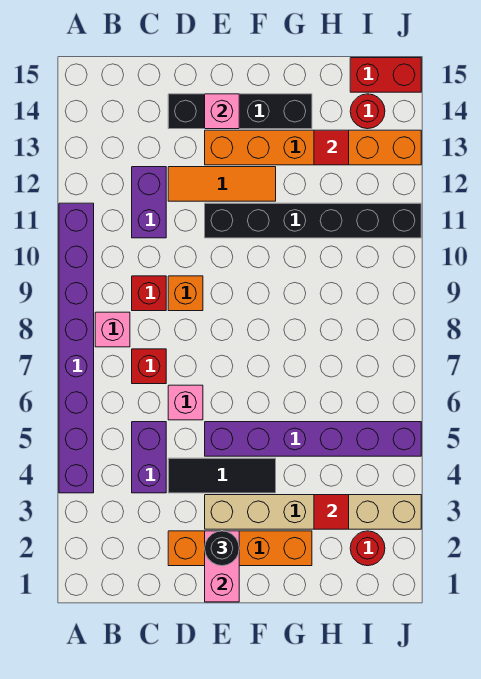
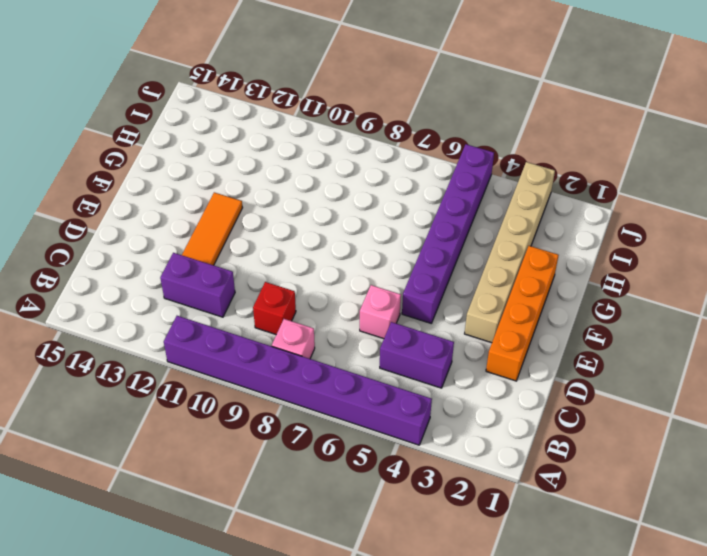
none -> red 1x1 brick [132,349,166,384]
none -> black 1x3 tile [168,458,276,493]
none -> orange 1x1 brick [168,276,203,311]

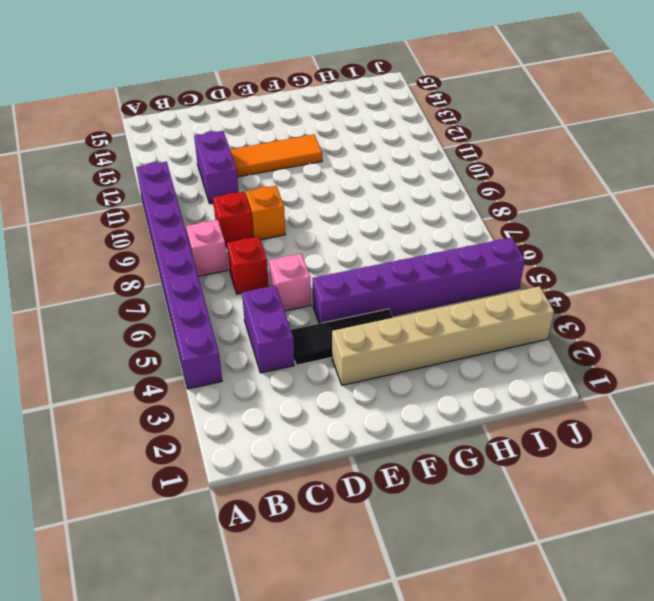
none -> orange 1x4 brick [168,531,312,566]
none -> black 1x4 brick [168,94,312,129]
none -> black 1x6 brick [205,203,421,238]

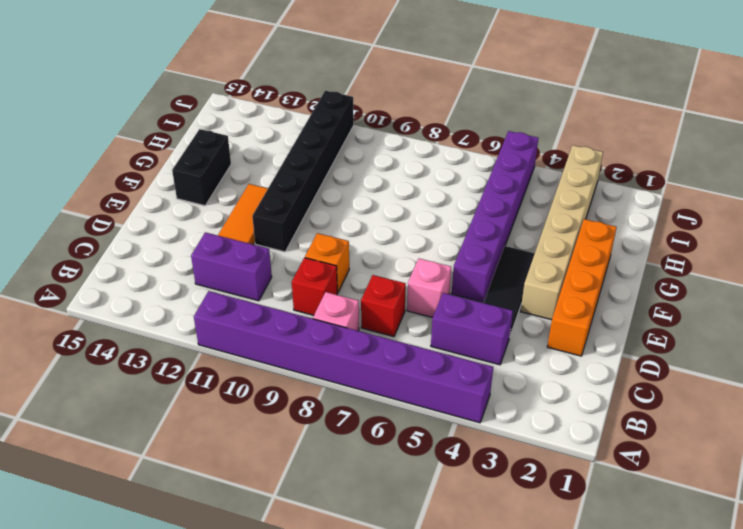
black 1x2 brick [172,129,231,206] -> black 1x4 brick [168,94,312,129]
none -> orange 1x6 brick [205,130,421,165]
none -> red 1x1 round brick [350,531,385,566]
none -> red 1x1 round brick [350,94,385,129]

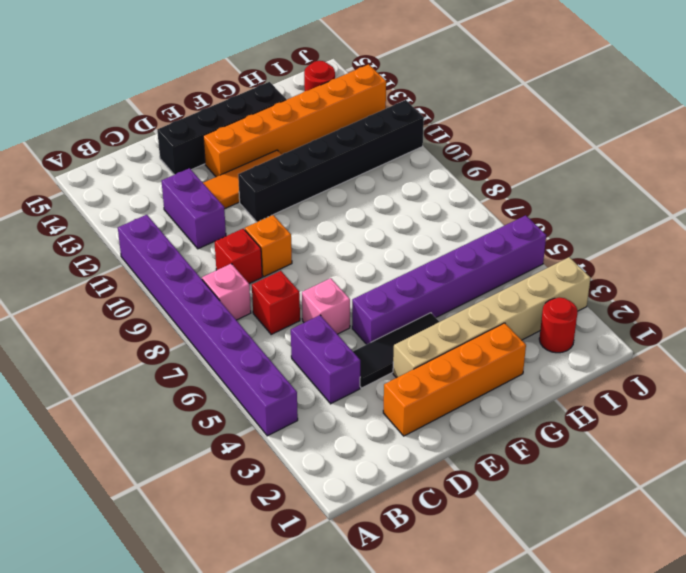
none -> red 1x2 brick [350,58,421,92]
none -> pink 1x2 brick [205,531,239,602]
none -> pink 1x1 brick [205,94,239,129]

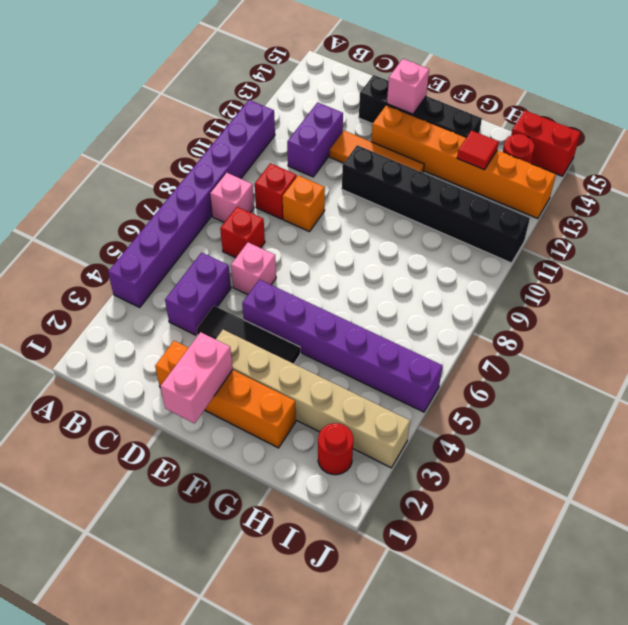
none -> red 1x1 tile [314,495,349,529]
none -> black 1x1 round brick [205,531,239,566]

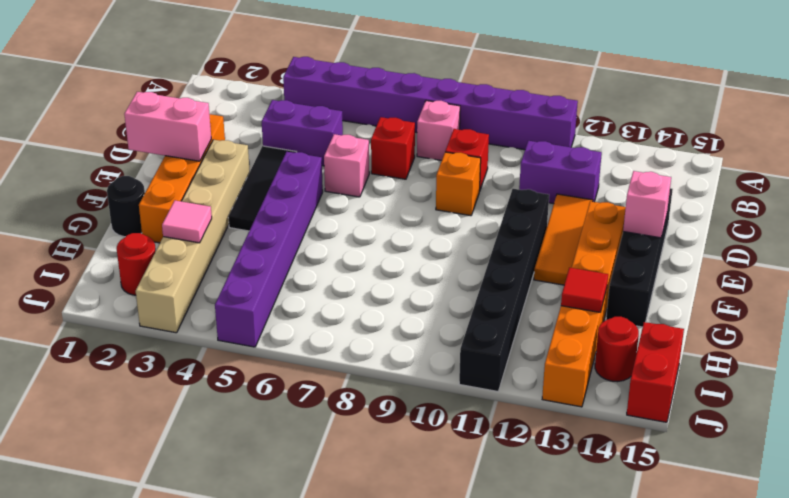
black 1x1 round brick [107,176,145,237] -> black 1x1 round brick moved to [205,531,239,566]
pink 1x1 tile [162,201,212,243] -> red 1x1 tile [314,495,349,529]

